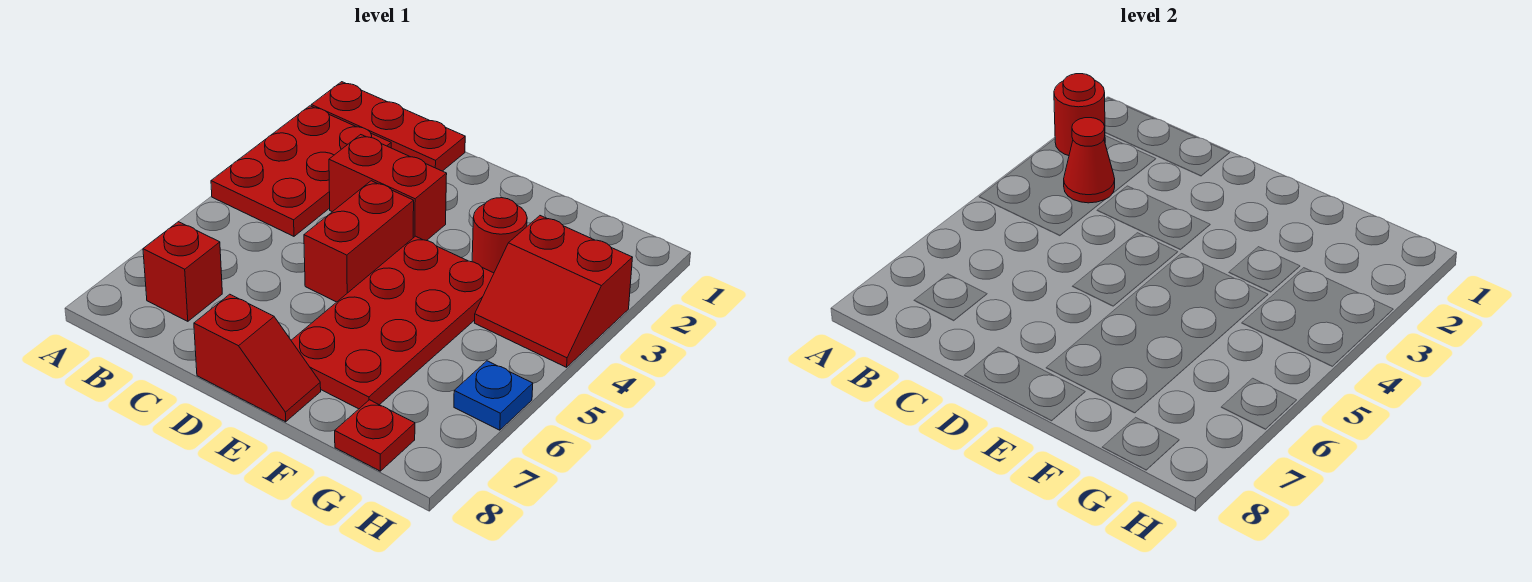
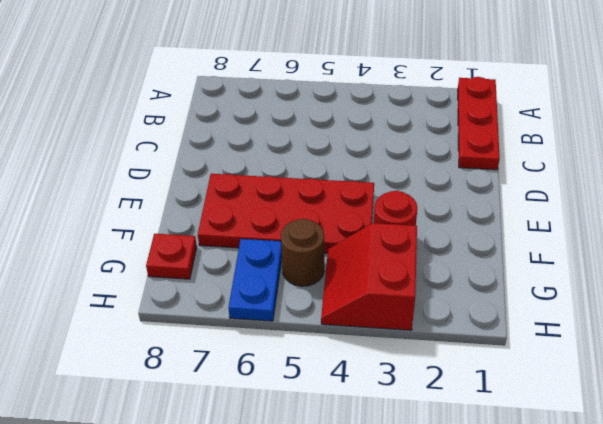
brown 1x1 round brick [281,219,324,286] -> none
blue 1x2 plate [228,239,282,321] -> blue 1x1 plate [454,361,533,430]
none -> red 2x3 plate [211,106,391,236]
none -> red 1x1 brick [143,222,222,321]
none -> red 1x2 brick [329,135,447,241]

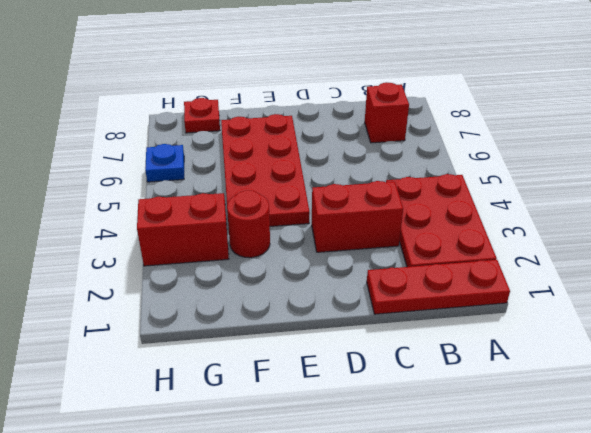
none -> red 1x2 brick [304,181,414,302]
none -> red 1x2 slope [194,294,321,422]
none -> red 1x1 round brick [1054,74,1105,156]

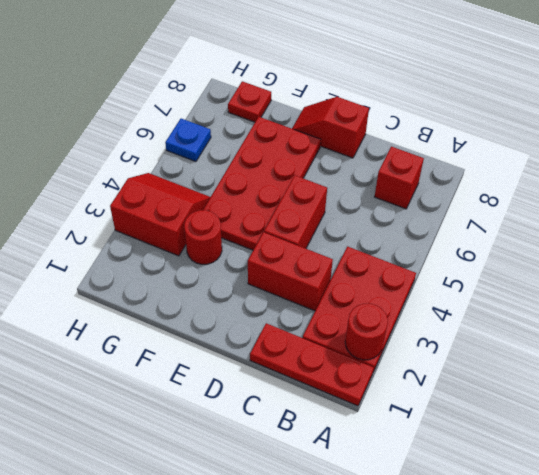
none -> red 1x1 cone [1064,118,1115,203]

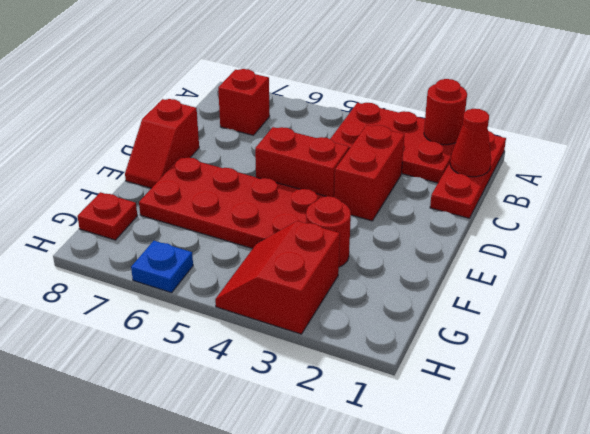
red 1x1 cone [450,109,491,177] -> red 1x1 cone moved to [1064,118,1115,203]

